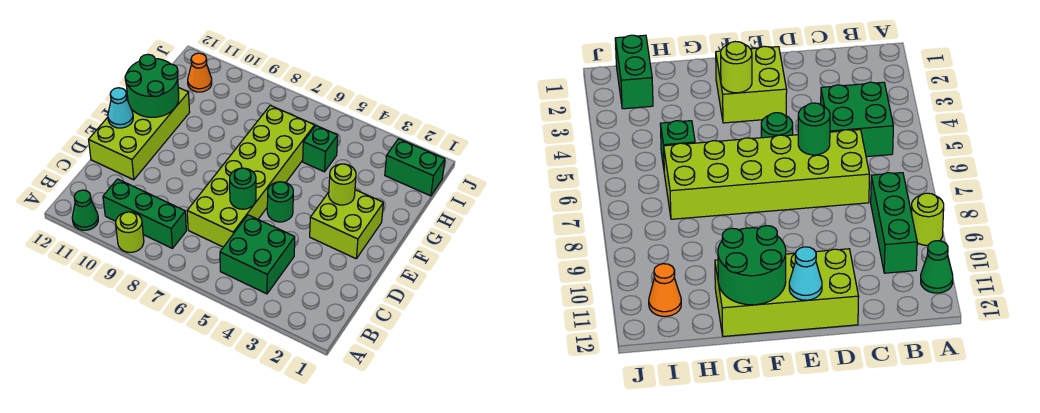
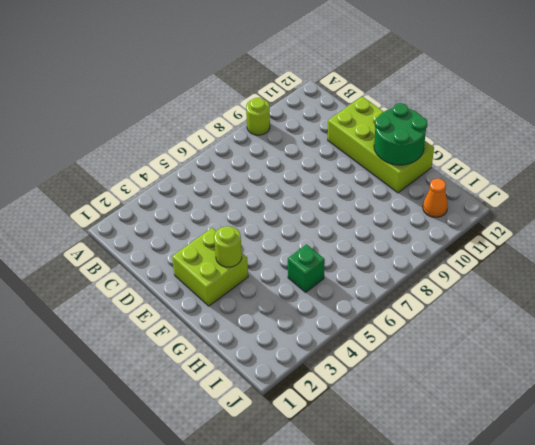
none -> green 1x1 cone [72,190,98,230]
none -> green 2x2 brick [220,215,295,294]
none -> green 1x3 brick [103,179,186,248]

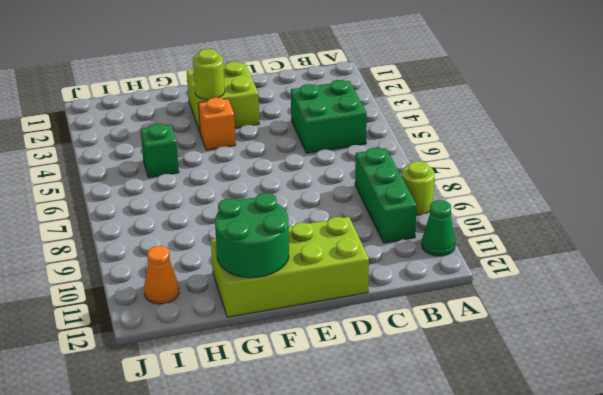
orange 1x1 brick [198,98,236,150] -> none
none -> lime 2x6 brick [187,105,315,247]
none -> green 1x1 round brick [267,182,293,222]
none -> green 1x2 brick [385,139,445,196]

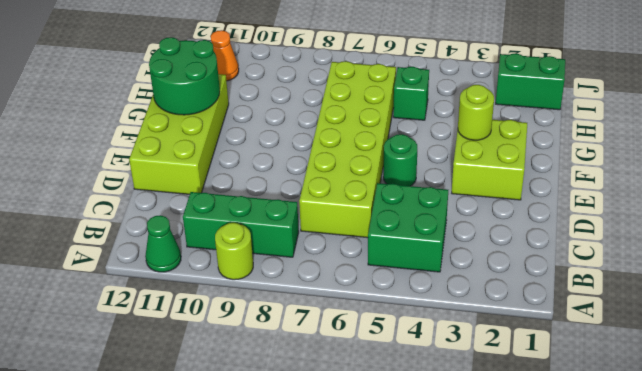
none -> green 1x1 round brick [230,168,256,209]
none -> cyan 1x1 cone [108,88,133,128]

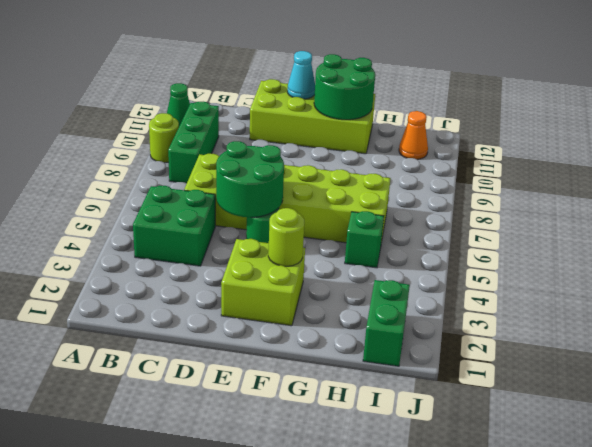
green 2x2 round brick [216,141,284,217] -> green 1x1 round brick [230,168,256,209]

